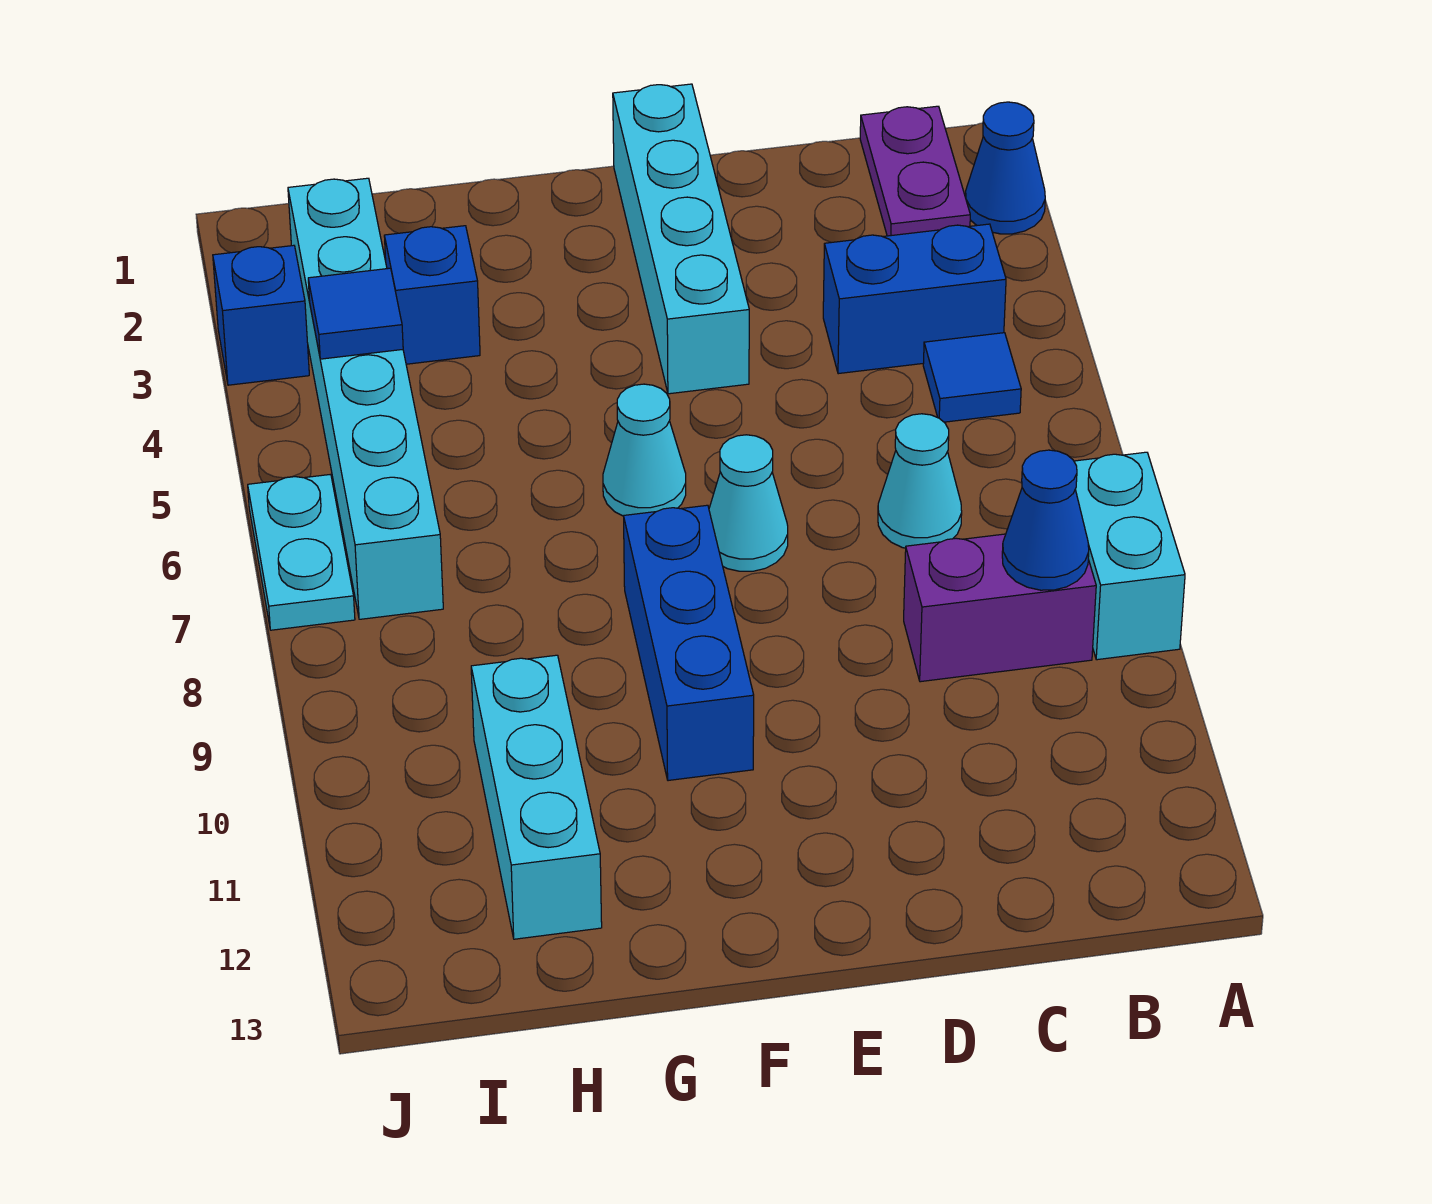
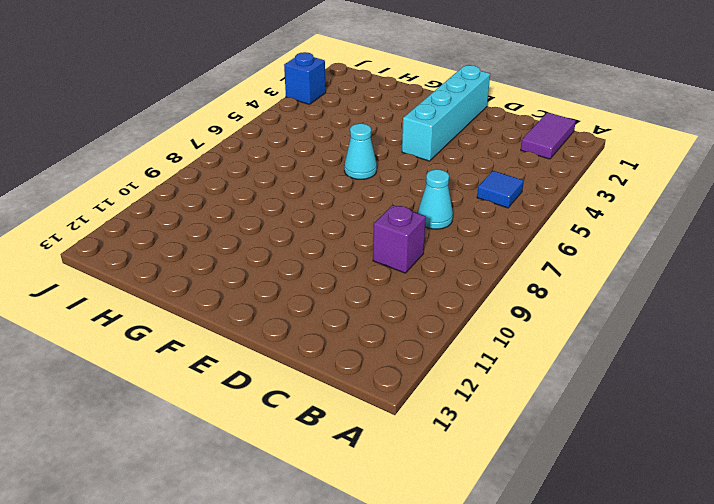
purple 1x2 tile [521,112,576,159] -> purple 1x2 plate [860,106,970,236]
purple 1x1 brick [373,205,426,273] -> purple 1x2 brick [904,534,1096,682]
none -> blue 1x1 cone [965,102,1045,234]
none -> cyan 1x2 brick [1074,452,1185,660]
none -> blue 1x2 brick [823,224,1006,374]

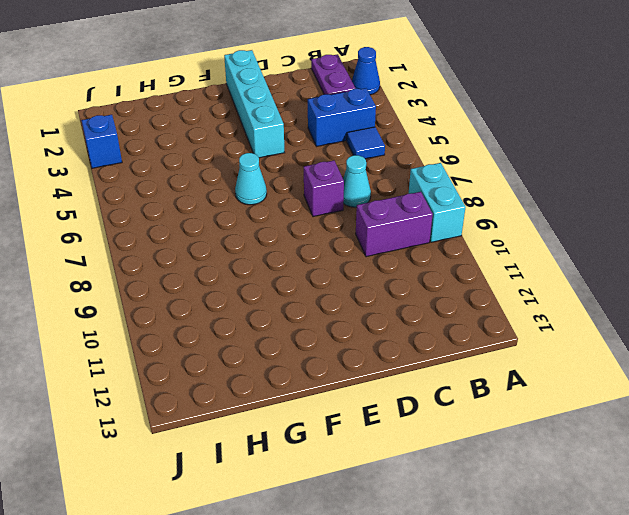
purple 1x1 brick [304,160,344,217] -> none
none -> cyan 1x1 cone [709,435,788,571]
none -> blue 1x3 brick [624,505,754,781]
none -> blue 1x1 brick [384,226,480,364]

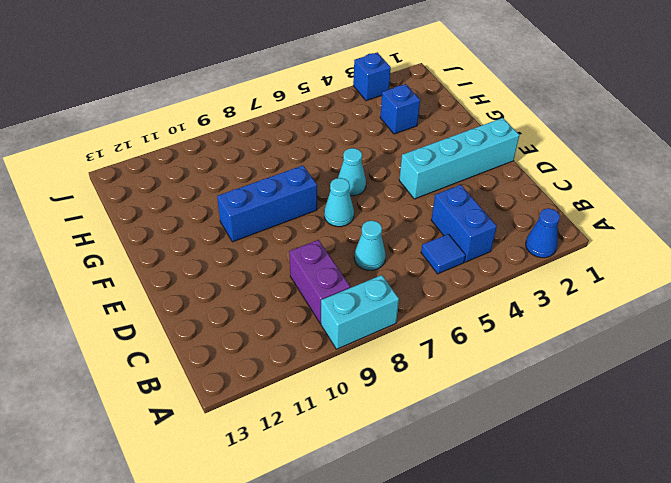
none -> purple 1x2 plate [860,106,970,236]
none -> cyan 1x3 brick [471,655,602,939]
none -> cyan 1x6 brick [288,178,443,619]

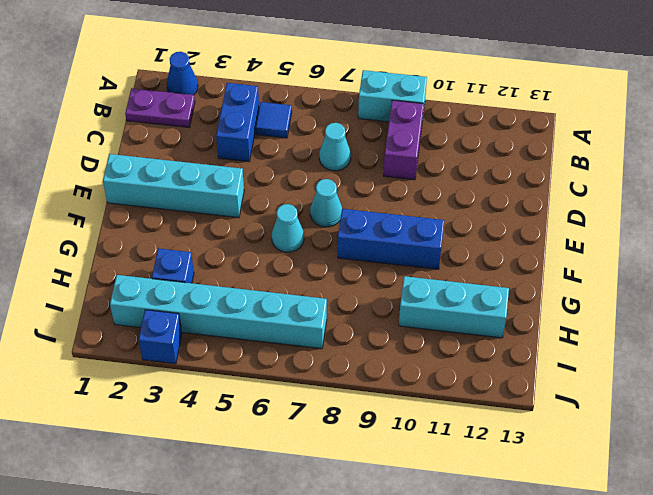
none -> cyan 1x2 plate [248,474,355,630]
none -> blue 1x1 cone [1002,450,1089,590]
none -> blue 1x1 tile [308,268,403,359]

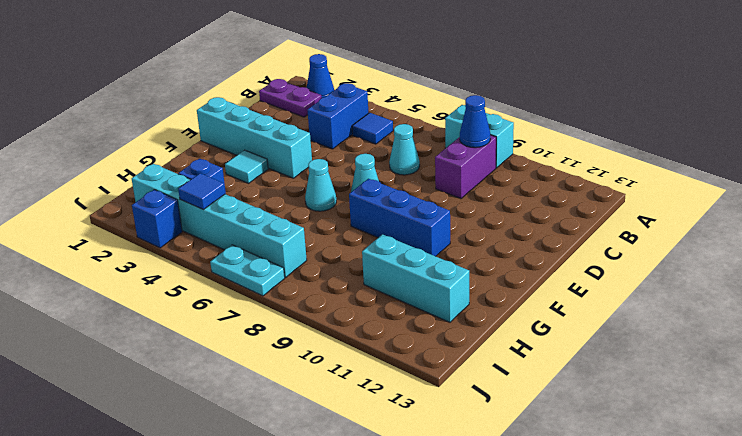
cyan 1x1 tile [225,150,268,183] -> none

